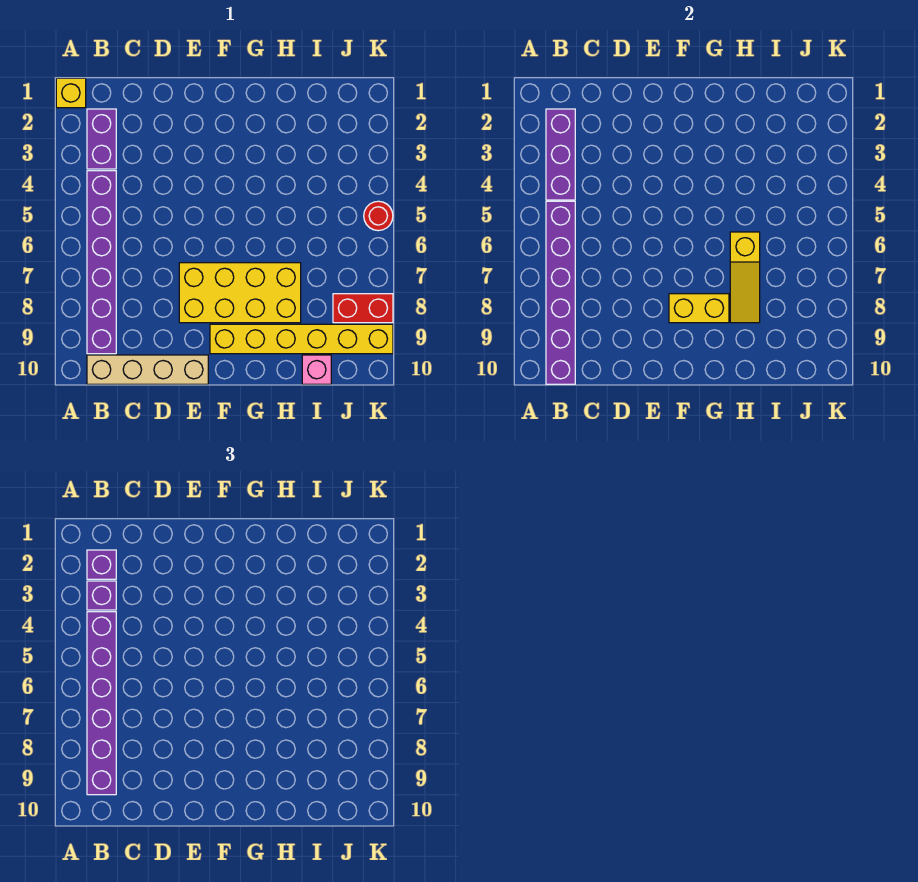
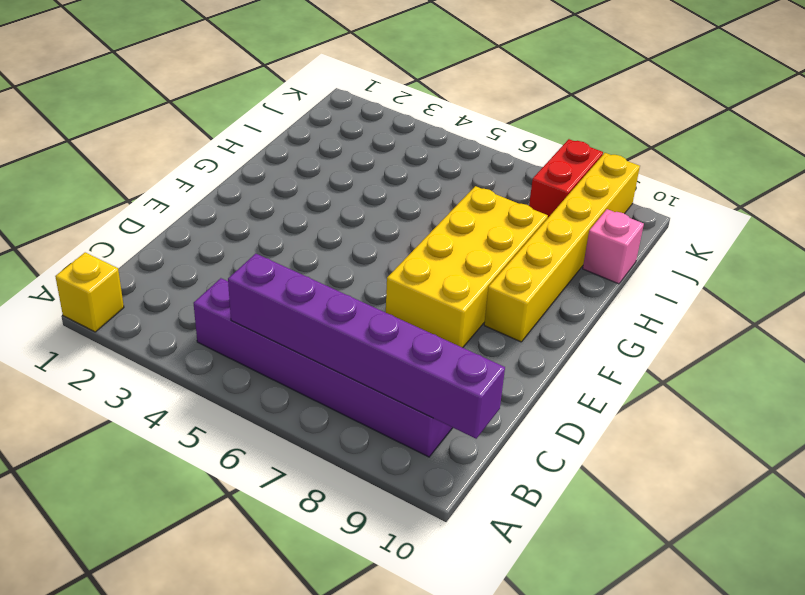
none -> purple 1x2 brick [87,109,116,169]
none -> tan 1x4 brick [87,355,208,384]
none -> red 1x1 round brick [364,201,393,231]

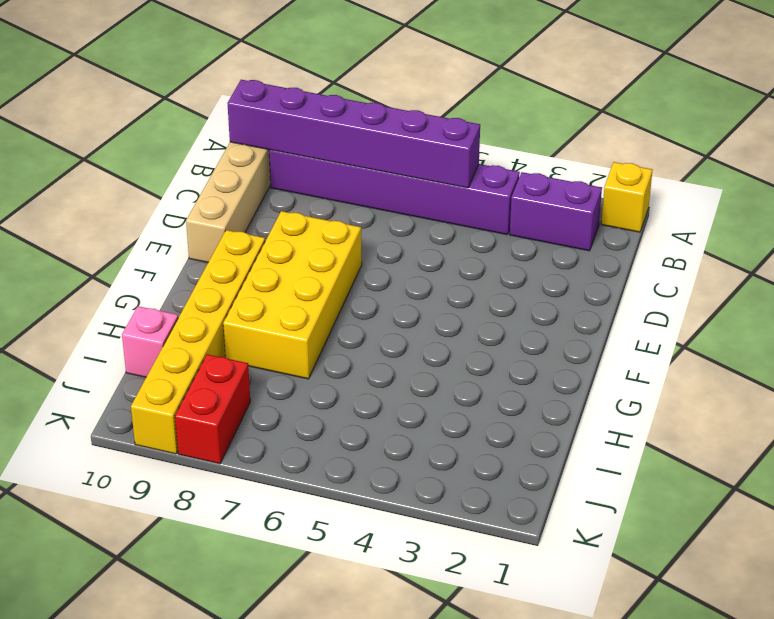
none -> red 1x1 round brick [364,201,393,231]
none -> purple 1x3 brick [546,109,575,200]
none -> yellow 1x2 brick [669,294,729,323]

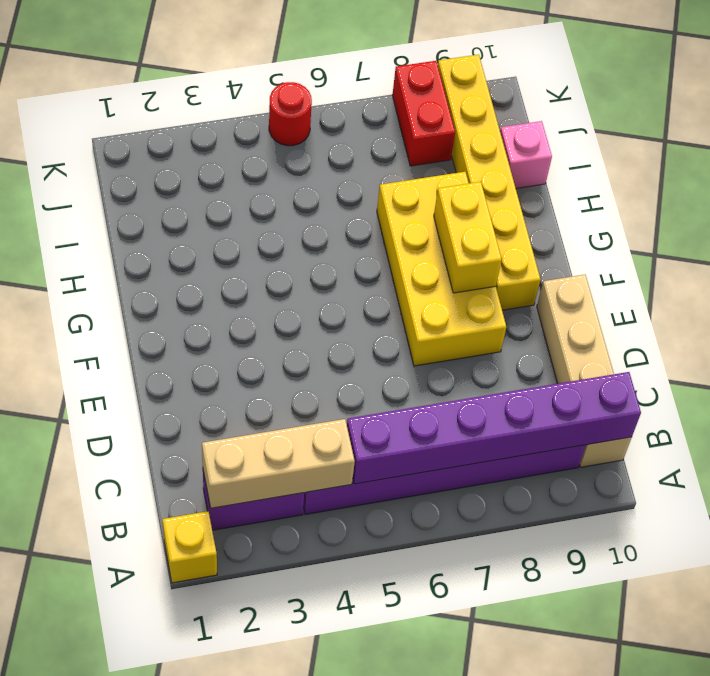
tan 1x3 brick [202,419,355,508] -> purple 1x3 brick [546,109,575,200]
none -> yellow 1x3 slope [730,232,760,323]
none -> purple 1x1 brick [87,550,116,579]
none -> purple 1x1 brick [87,581,116,610]

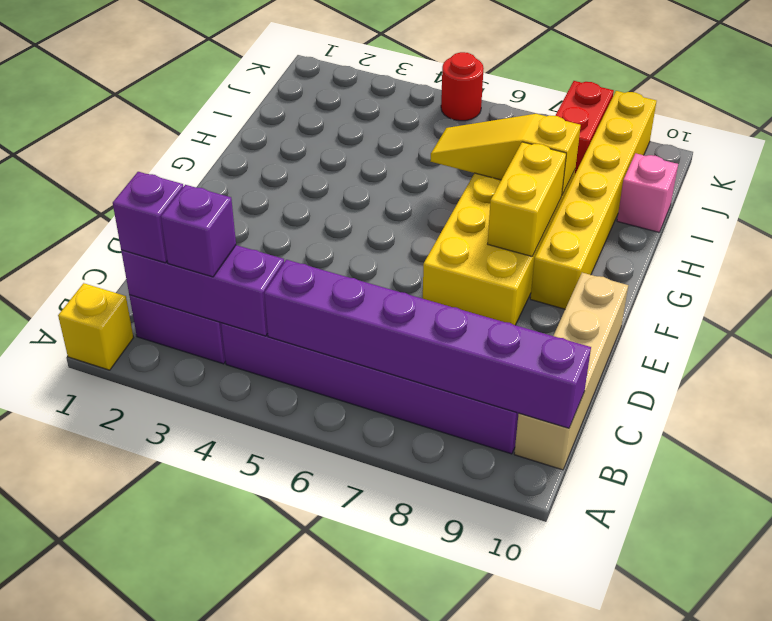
yellow 1x3 slope [431,114,581,195] -> yellow 1x3 slope turned to [730,232,760,323]
none -> purple 1x6 brick [87,612,116,795]

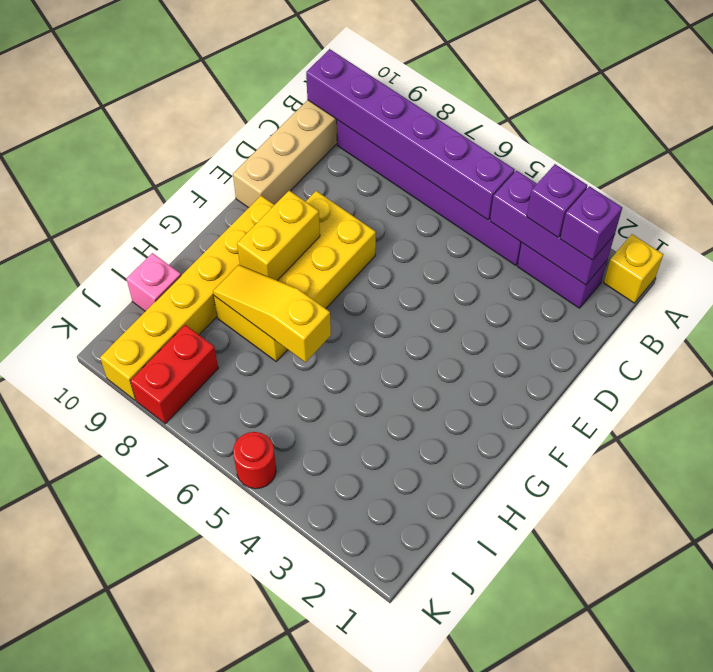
none -> purple 1x6 brick [87,612,116,795]

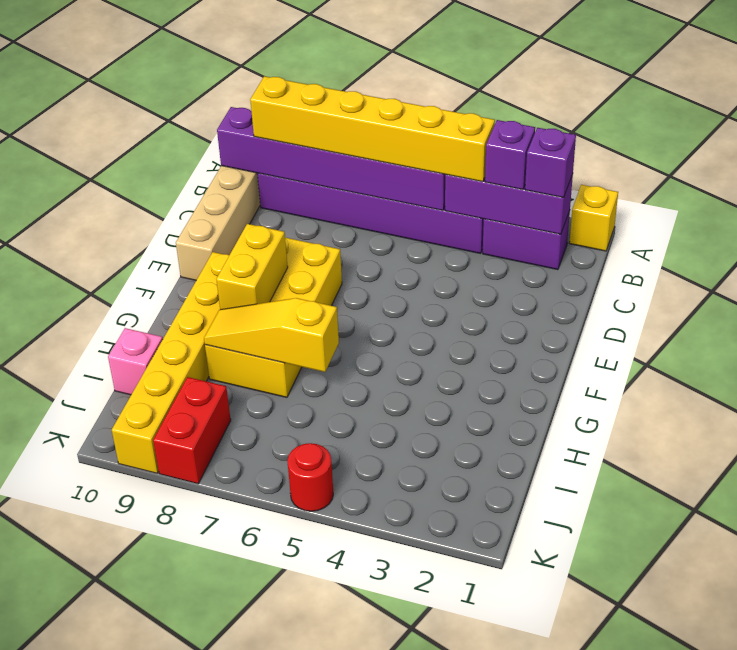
yellow 1x6 brick [250,76,495,182] -> purple 1x6 brick [87,612,116,795]

